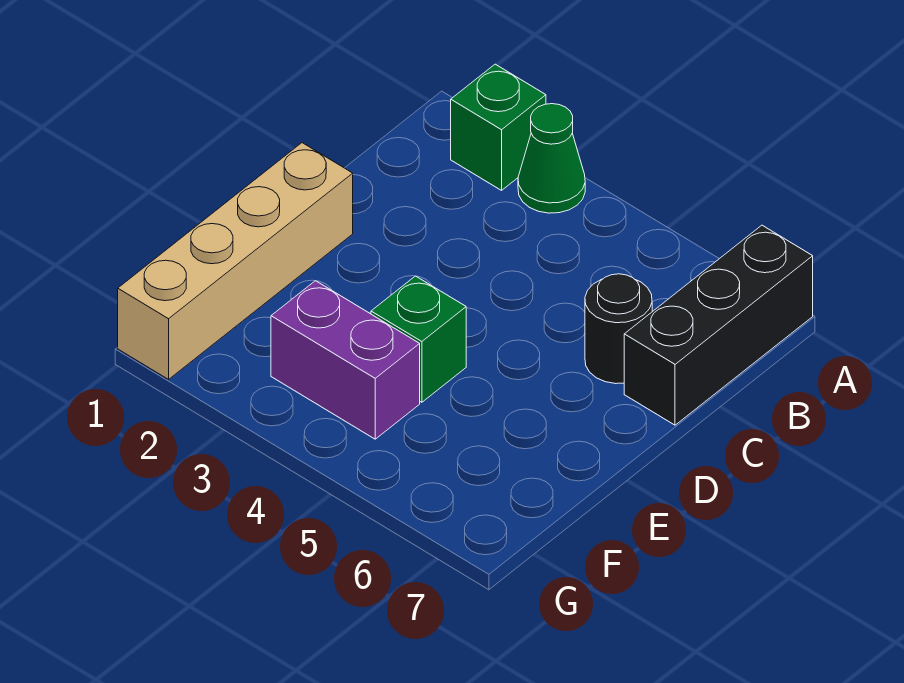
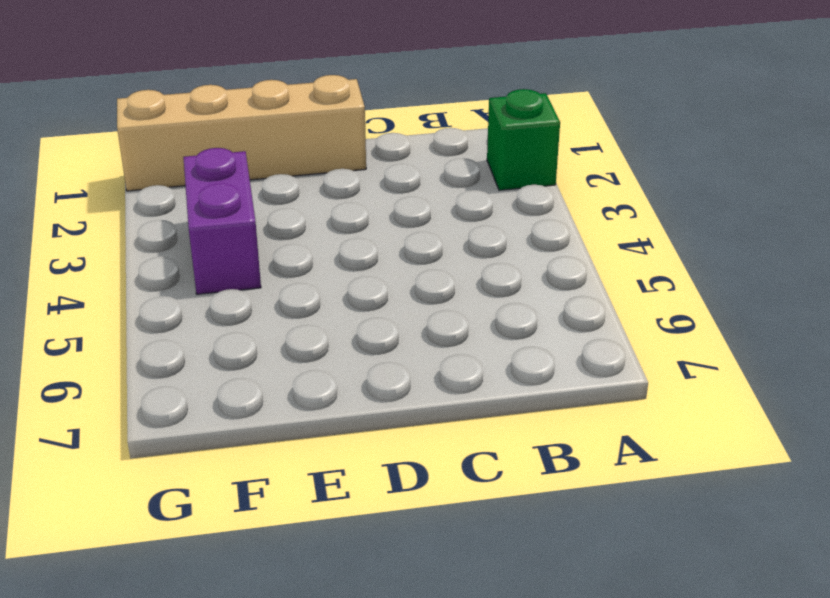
none -> green 1x1 cone [518,104,585,213]
none -> black 1x3 brick [624,225,813,425]

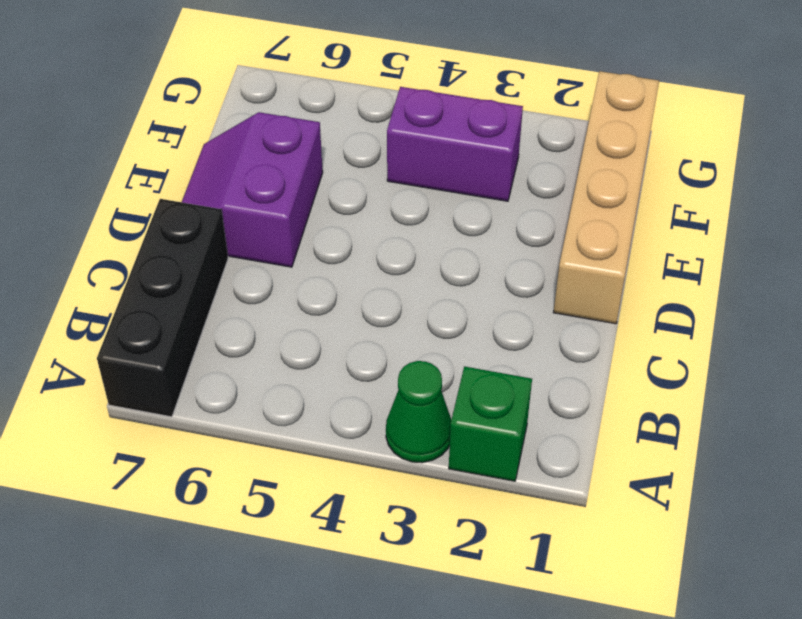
purple 2x2 slope [182,112,323,267] -> none
none -> black 1x1 round brick [585,274,652,384]
none -> green 1x1 brick [371,276,466,402]

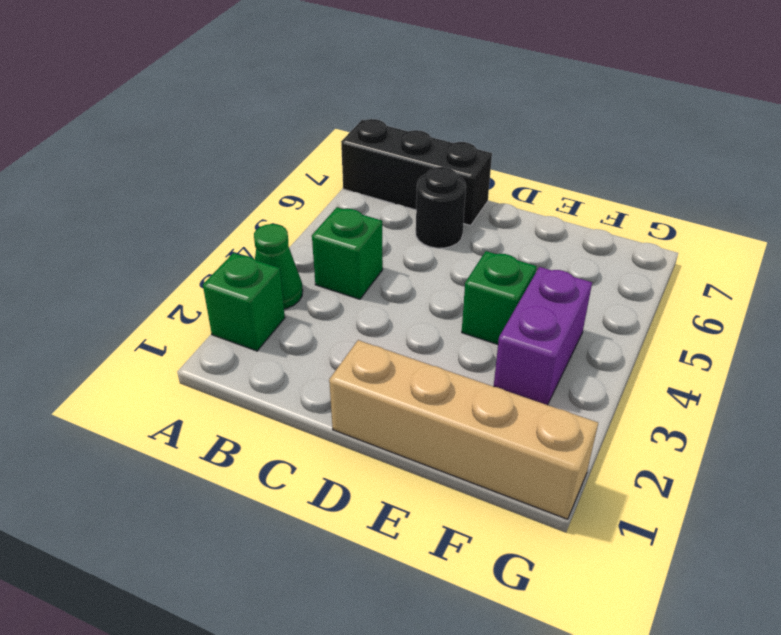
green 1x1 brick [312,207,383,299] -> none

